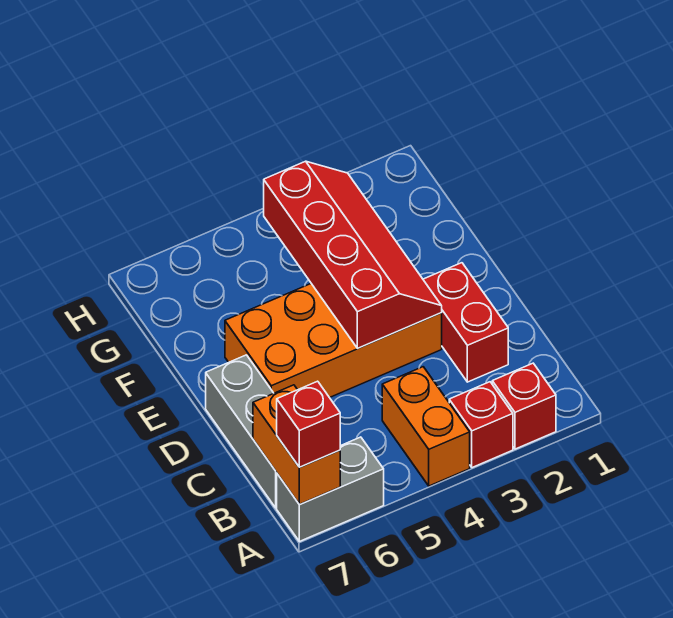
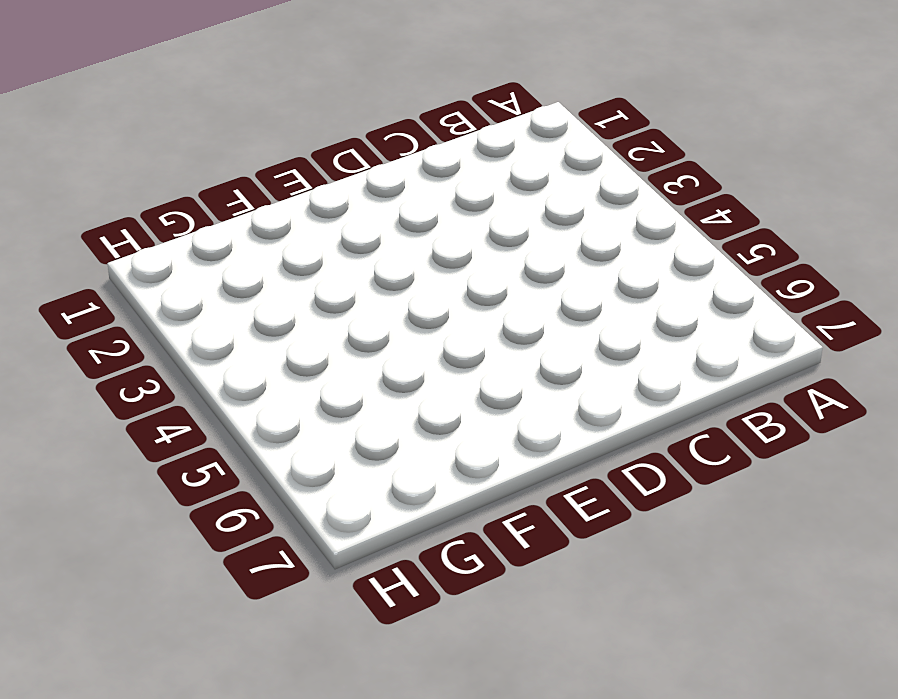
none -> red 1x1 brick [492,363,556,449]
none -> red 1x1 brick [449,382,513,468]

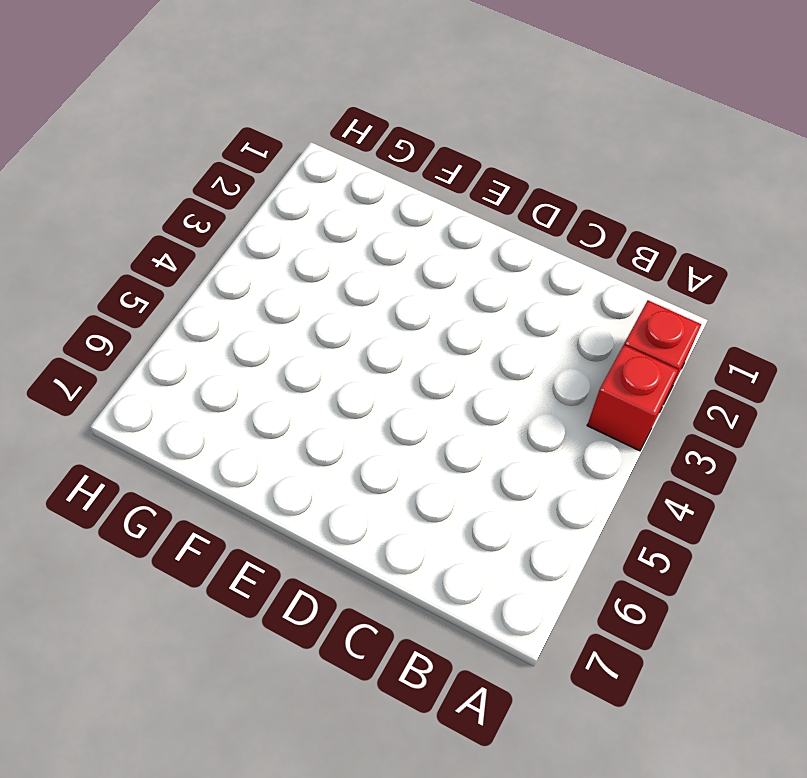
none -> orange 1x2 brick [382,367,470,486]
none -> grey 1x2 brick [277,437,384,541]

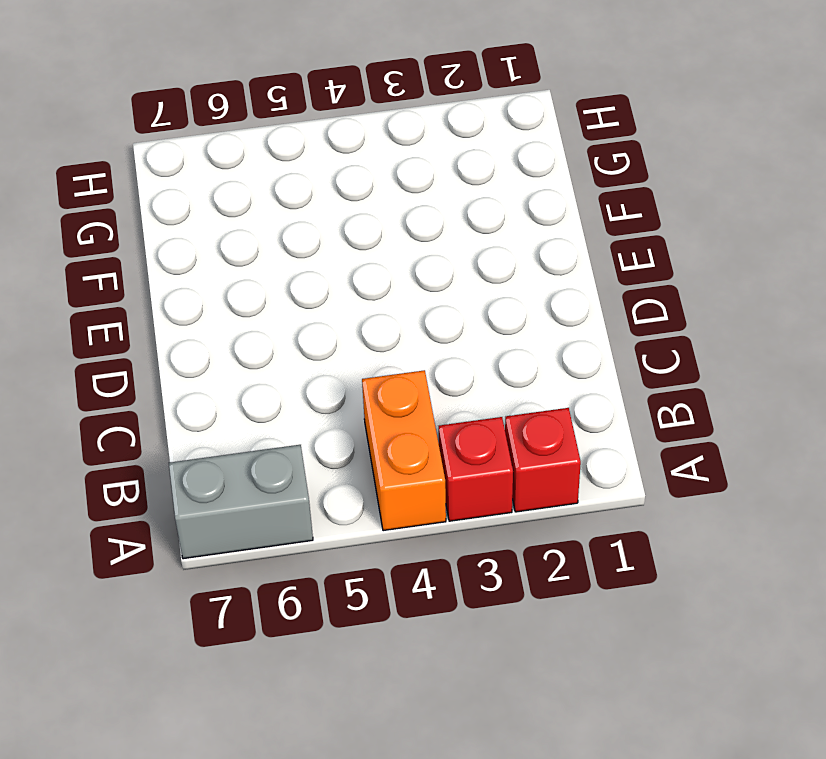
none -> grey 1x3 brick [206,355,277,508]
none -> red 1x2 brick [423,263,508,382]

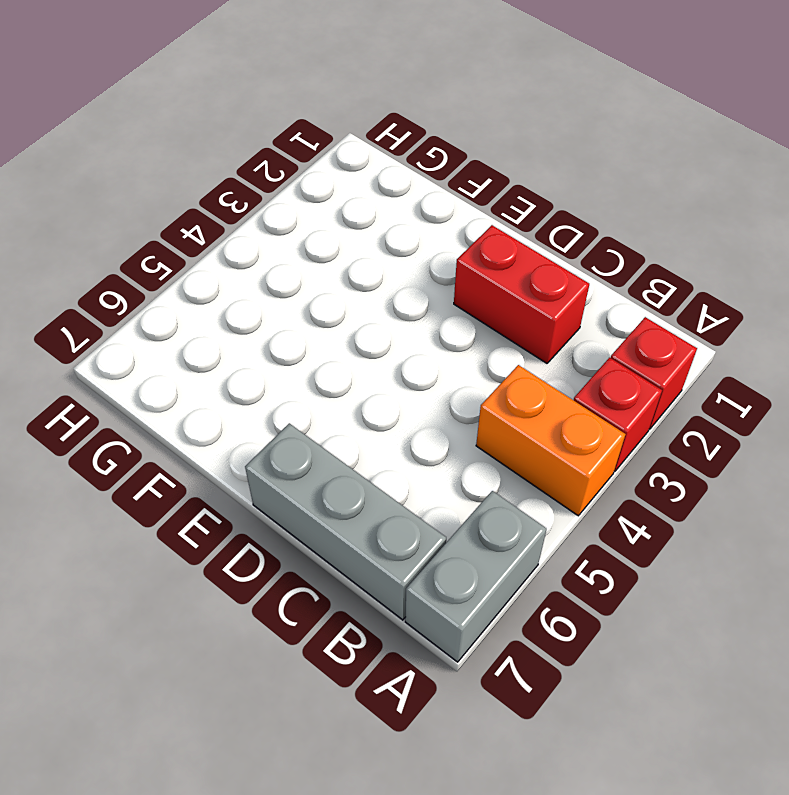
none -> orange 2x4 brick [225,284,442,398]
none -> orange 1x2 brick [253,385,340,505]

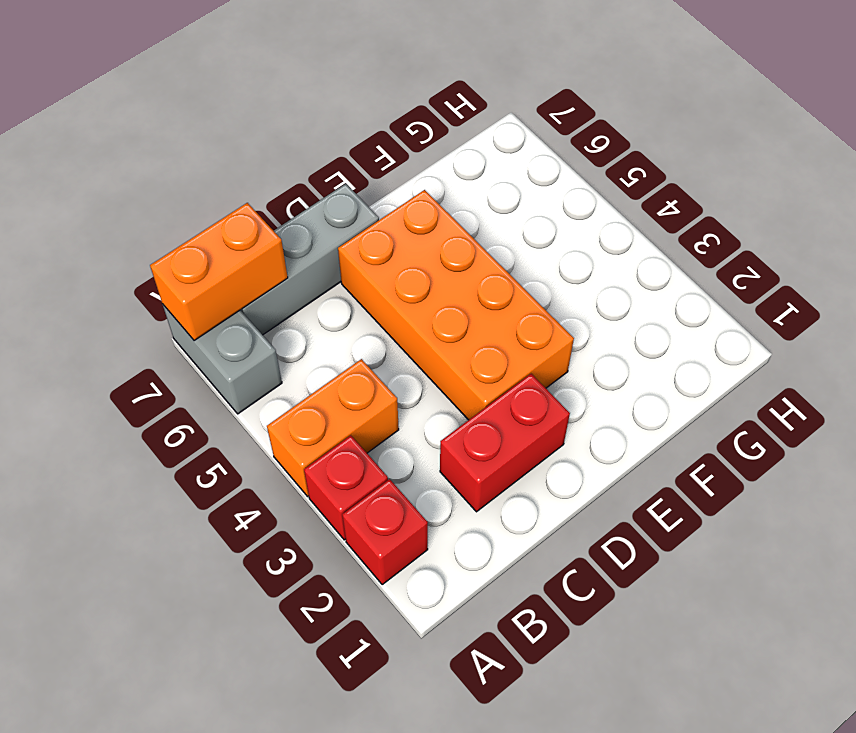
none -> red 2x4 slope [264,161,442,348]
none -> red 1x1 brick [277,381,340,467]

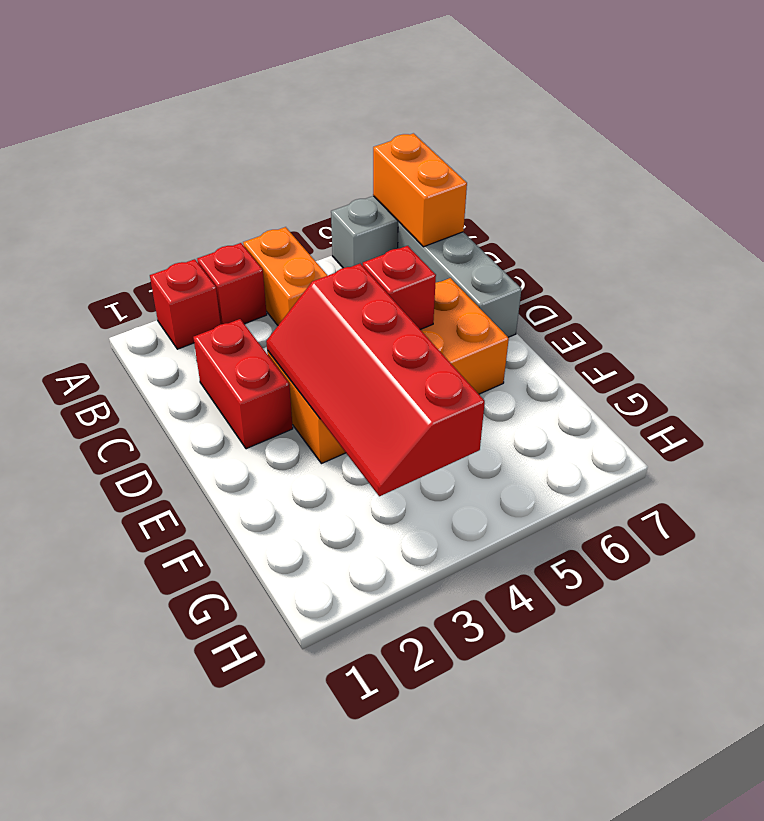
red 1x1 brick [363,246,436,329] -> red 1x1 brick moved to [277,381,340,467]

